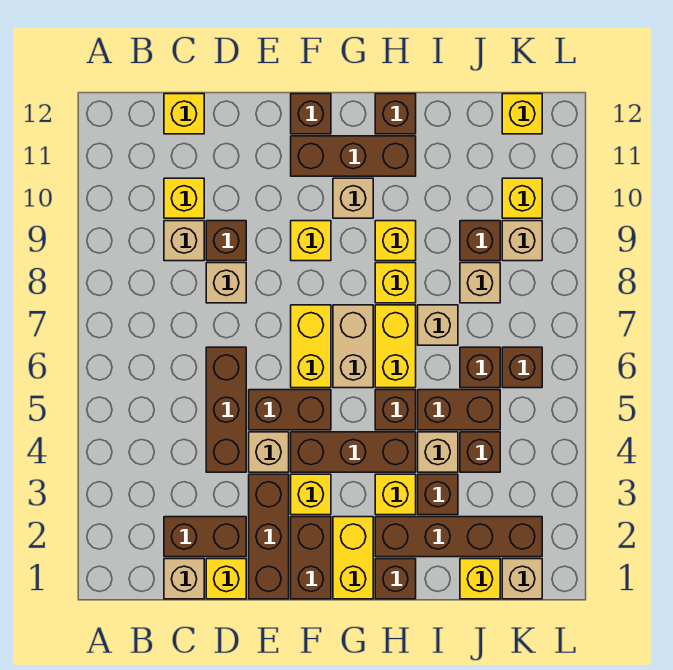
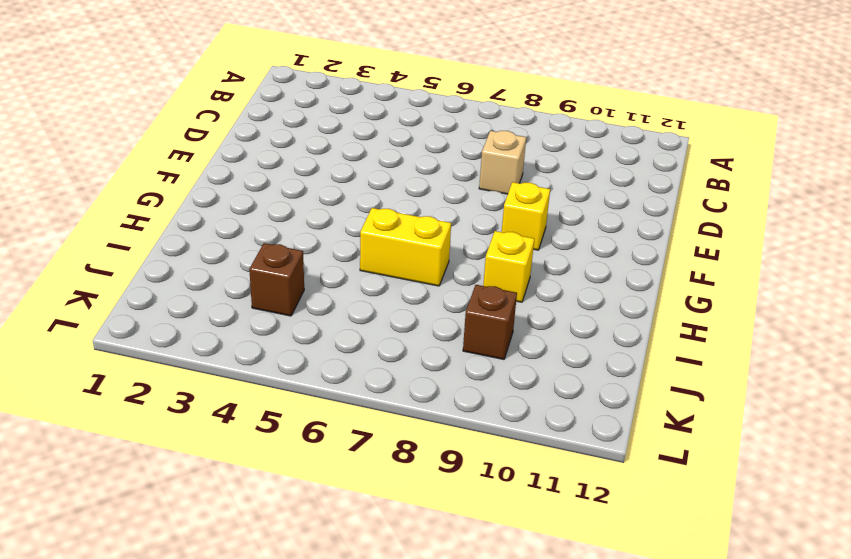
none -> tan 1x1 brick [164,559,204,599]
none -> brown 1x2 brick [164,517,246,557]
none -> tan 1x1 brick [164,221,204,261]
none -> yellow 1x1 brick [164,178,204,218]

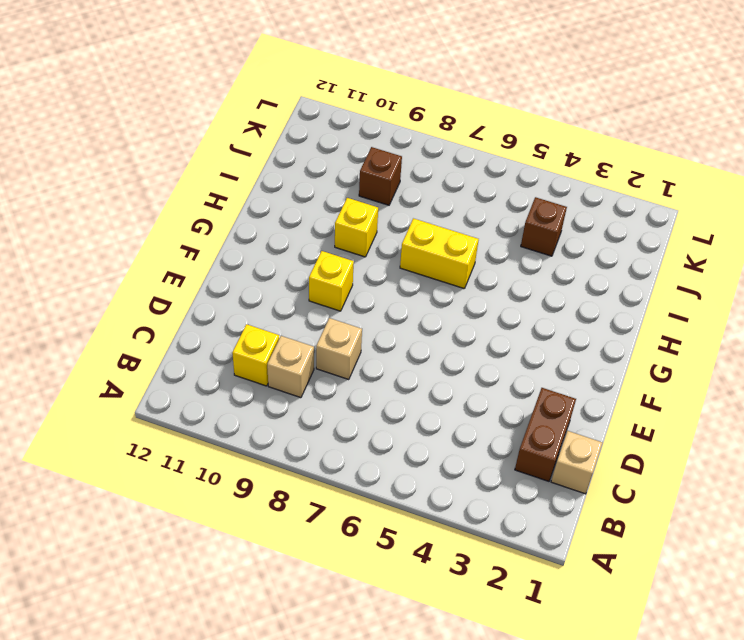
none -> yellow 1x1 brick [164,94,204,134]
none -> yellow 1x1 brick [206,559,246,599]
none -> brown 1x3 brick [206,347,246,472]
none -> brown 1x1 brick [206,221,246,261]

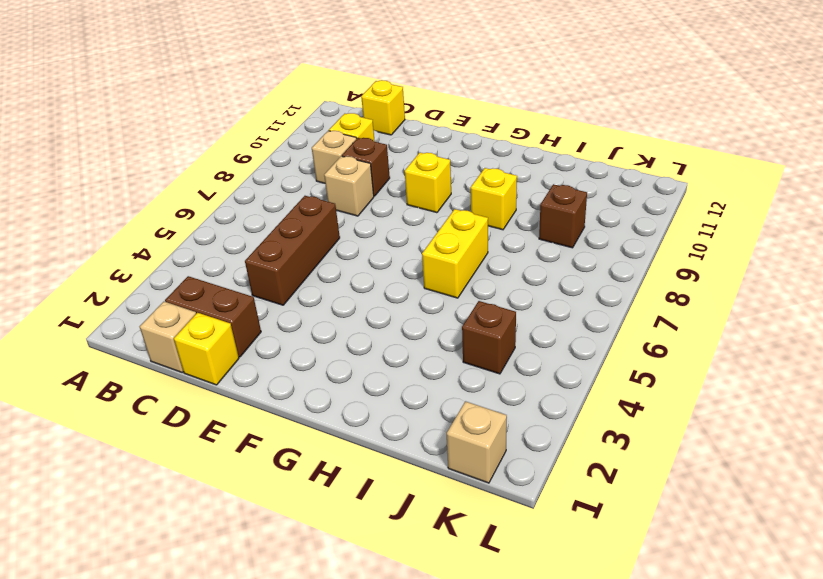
none -> brown 1x3 brick [249,474,289,599]
none -> tan 1x1 brick [249,432,289,472]
none -> brown 1x2 brick [249,390,331,430]
none -> brown 1x2 brick [291,517,331,599]

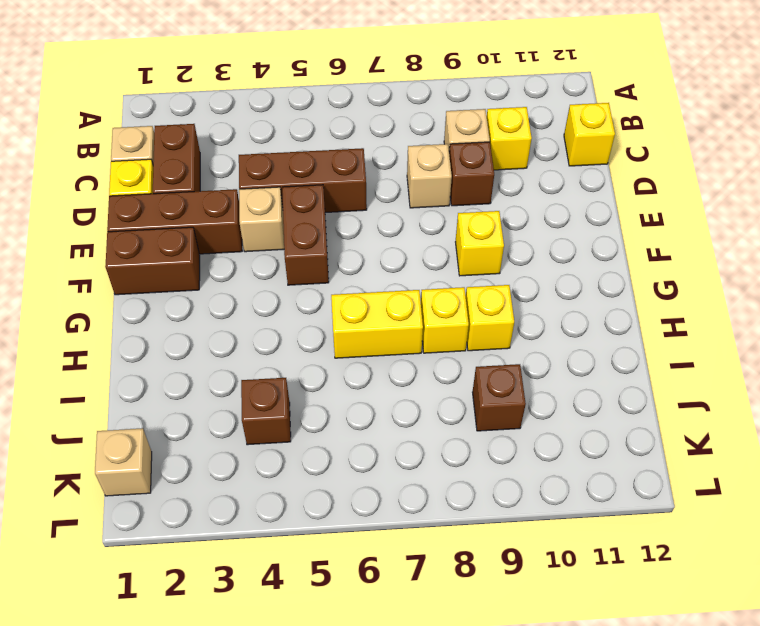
none -> yellow 1x1 brick [291,474,331,515]
none -> brown 1x3 brick [291,432,416,472]
none -> yellow 1x2 brick [291,305,331,388]
none -> brown 1x3 brick [291,136,416,176]

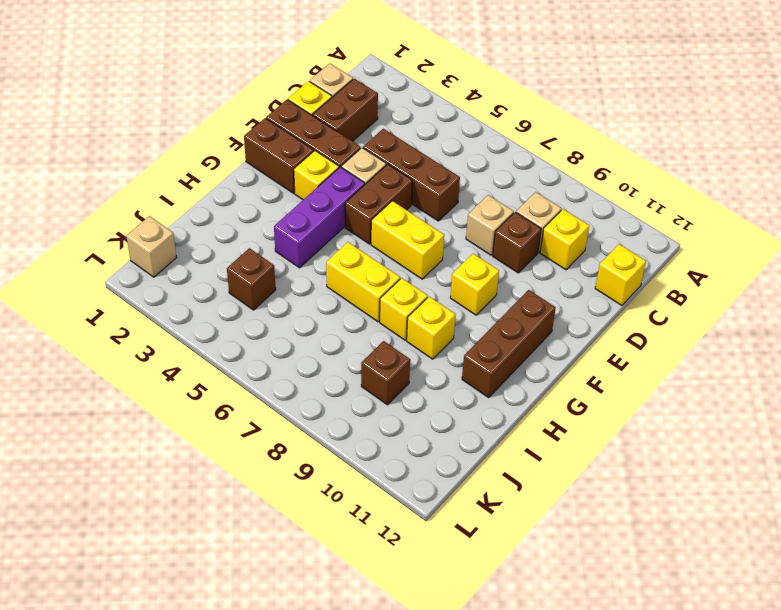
purple 1x3 brick [274,167,365,268] -> brown 1x3 brick [291,432,416,472]
none -> brown 1x1 brick [291,94,331,134]
none -> yellow 1x2 brick [333,517,373,599]
none -> tan 1x2 brick [333,305,373,388]
none -> tan 1x1 brick [333,178,373,218]

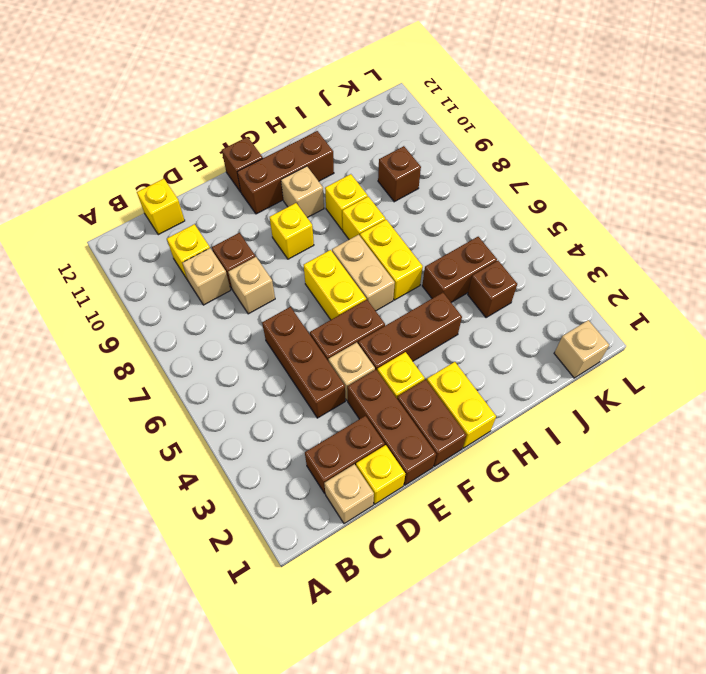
none -> brown 1x1 brick [375,559,416,599]
none -> brown 1x4 brick [375,517,542,557]
none -> yellow 1x1 brick [375,474,416,515]
none -> brown 1x1 brick [375,390,416,430]

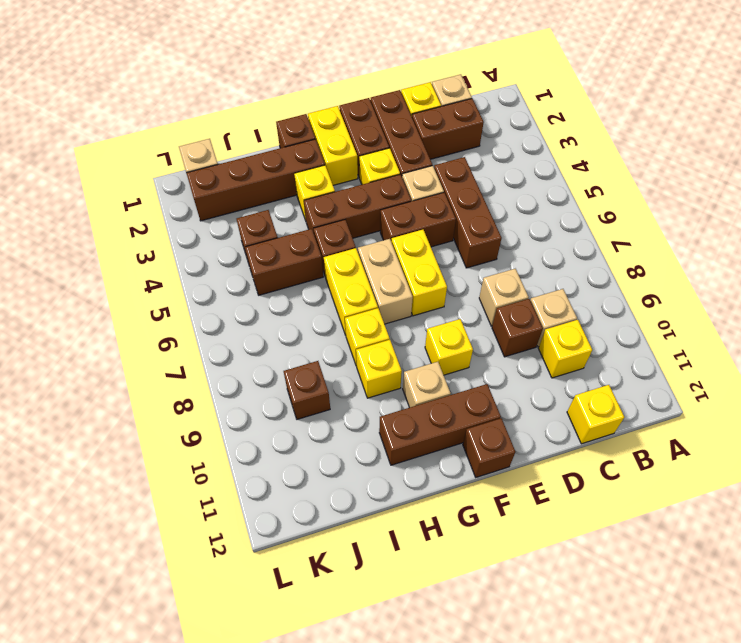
none -> brown 1x1 brick [375,94,416,134]
none -> brown 1x1 brick [418,474,458,515]
none -> tan 1x1 brick [418,432,458,472]
none -> tan 1x1 brick [418,305,458,345]

